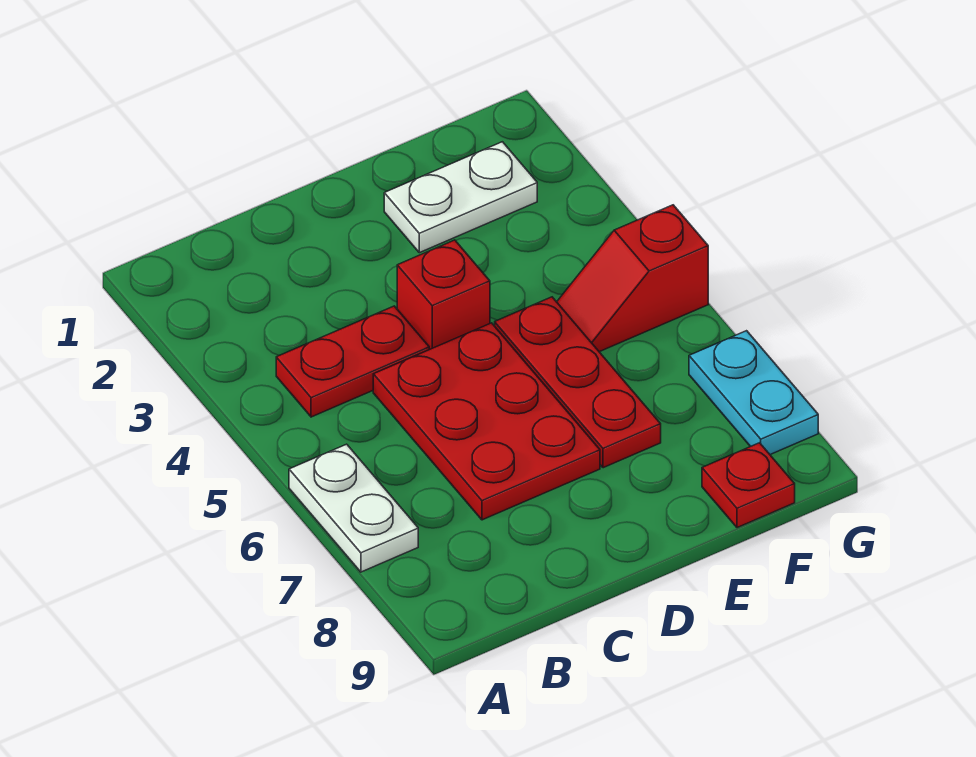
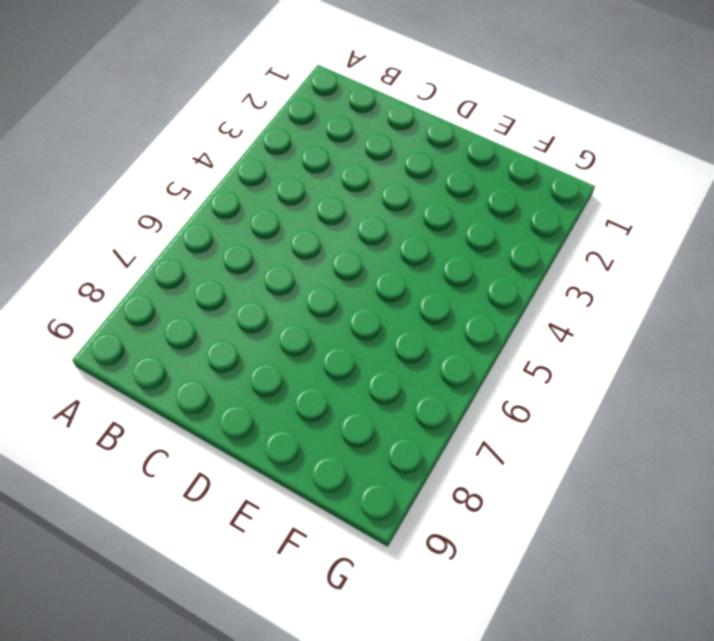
none -> white 1x2 plate [289,444,418,572]
none -> red 1x2 plate [276,306,429,417]

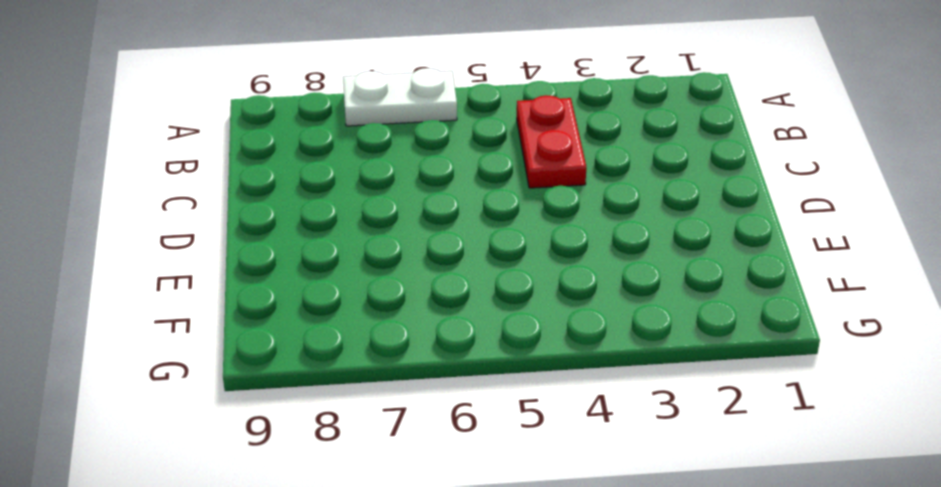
none -> red 2x3 plate [373,323,600,520]
none -> red 1x1 brick [397,240,490,350]

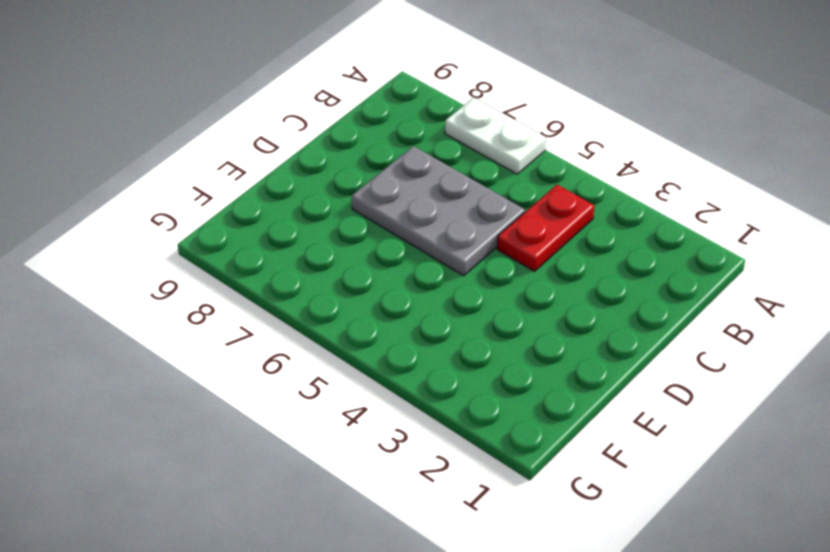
grey 2x3 plate [352,146,525,276] -> red 2x3 plate [373,323,600,520]
none -> red 1x1 brick [397,240,490,350]
none -> white 1x2 plate [384,142,537,253]

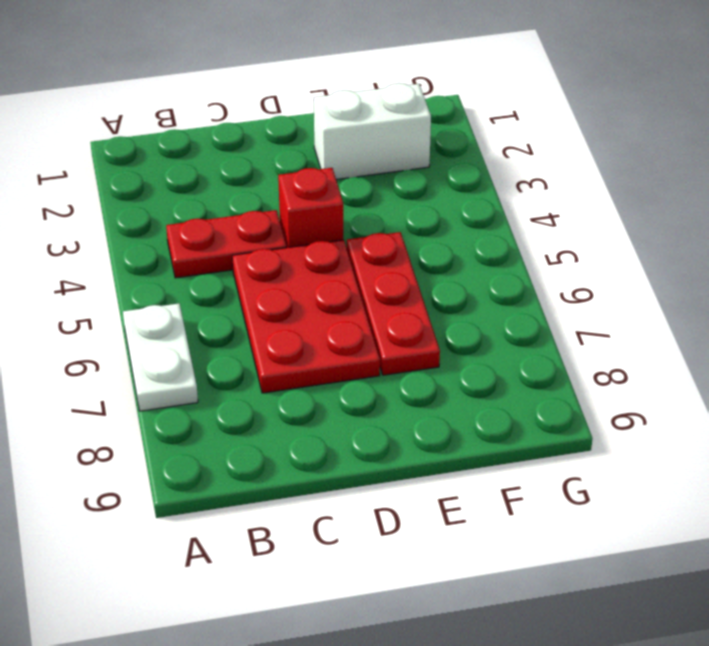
white 1x2 brick [314,83,431,180] -> white 1x2 plate [384,142,537,253]
none -> red 1x2 slope [557,205,708,352]
none -> red 1x1 plate [702,443,795,528]

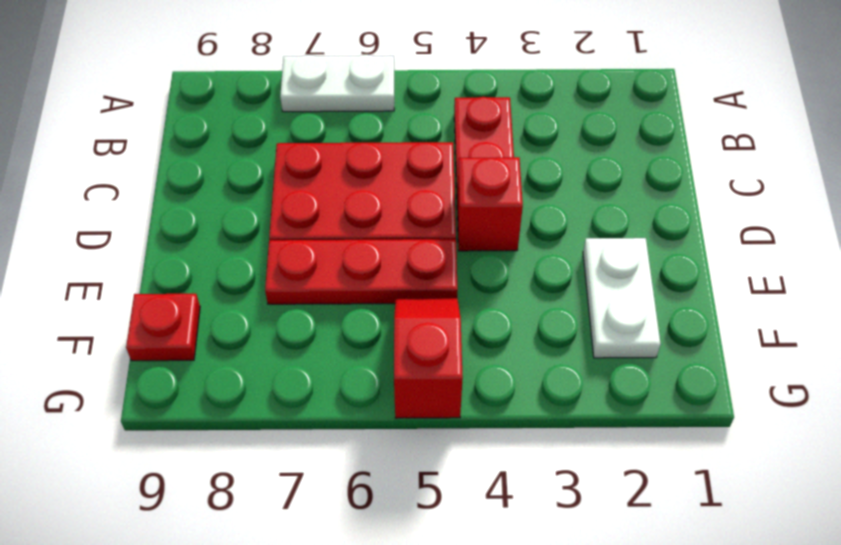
none -> cyan 1x2 plate [689,331,818,455]

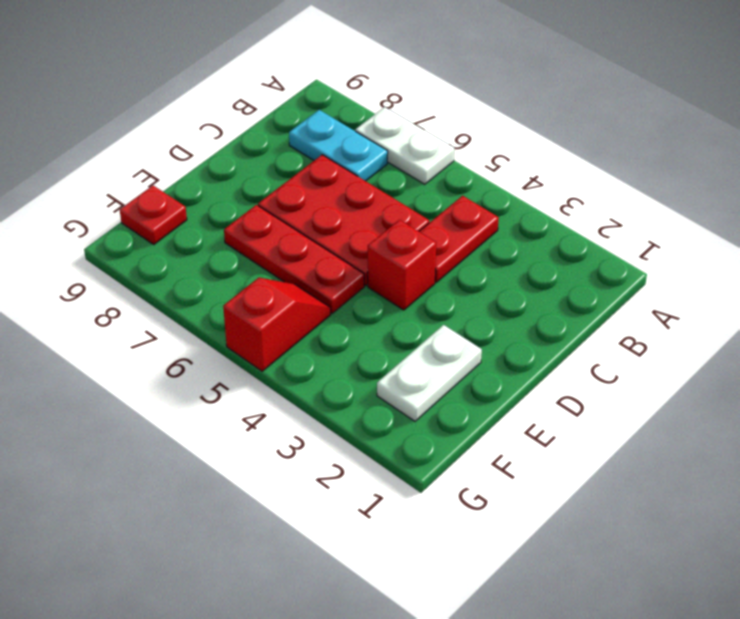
cyan 1x2 plate [289,110,388,181] -> cyan 1x2 plate moved to [689,331,818,455]

